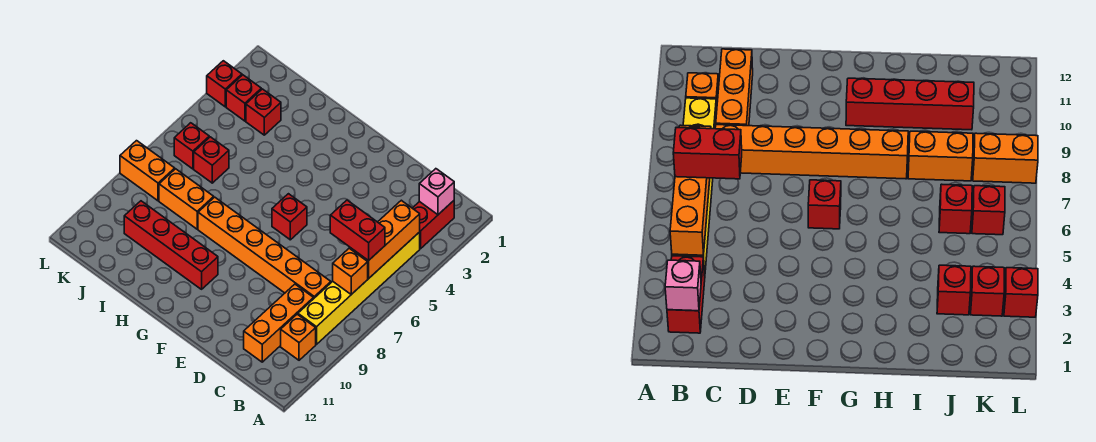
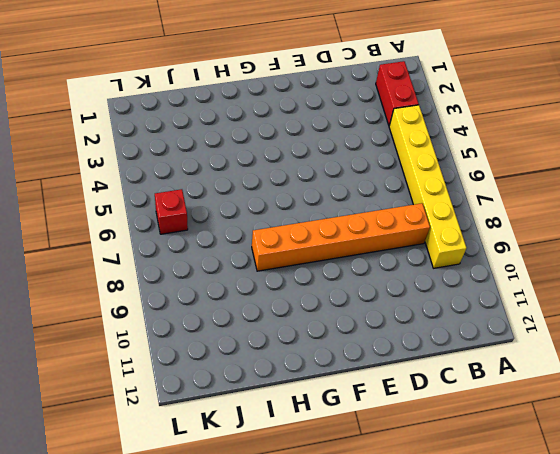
none -> orange 1x1 brick [281,314,316,360]
none -> orange 1x3 brick [244,284,314,362]
none -> red 1x1 brick [272,194,307,240]

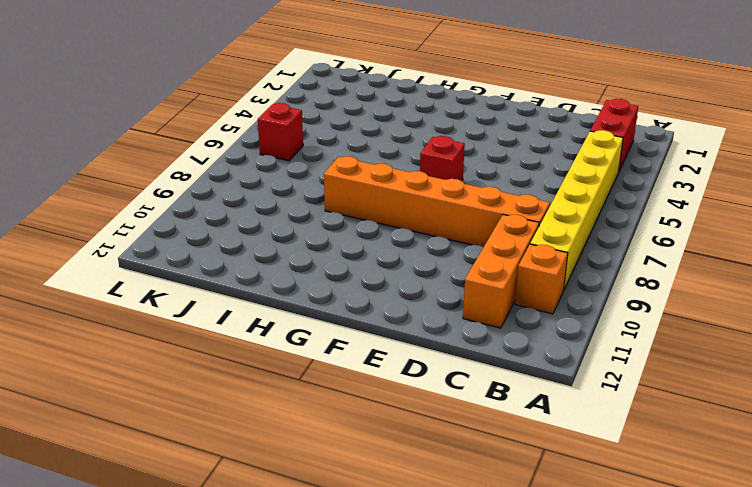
none -> red 1x4 brick [124,201,218,289]
none -> orange 1x2 brick [159,169,214,229]
none -> red 1x1 brick [246,89,281,135]

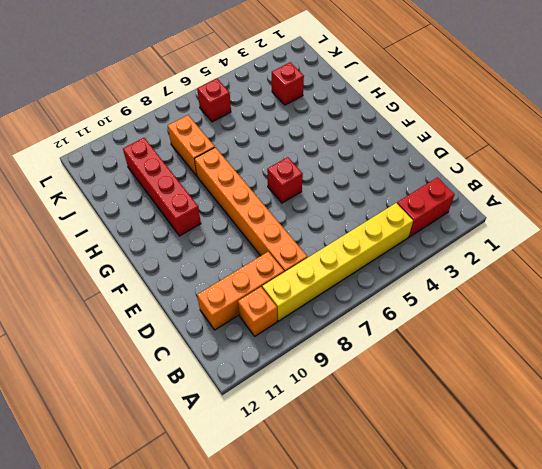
none -> red 1x1 brick [194,137,229,183]
none -> red 1x1 brick [226,75,261,121]
none -> orange 1x2 brick [120,141,175,201]

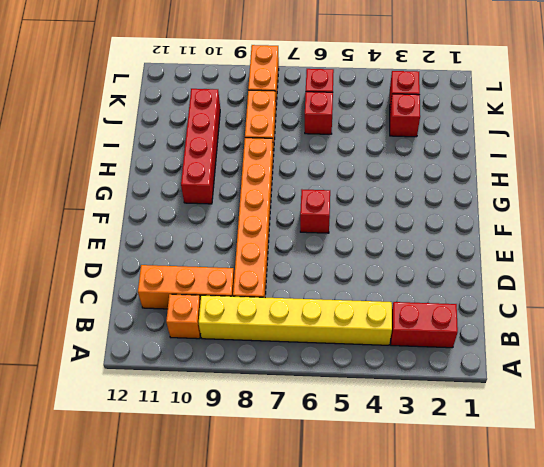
none -> red 1x1 brick [207,61,242,107]
none -> pink 1x1 brick [419,169,454,215]
none -> orange 1x3 brick [350,200,420,279]

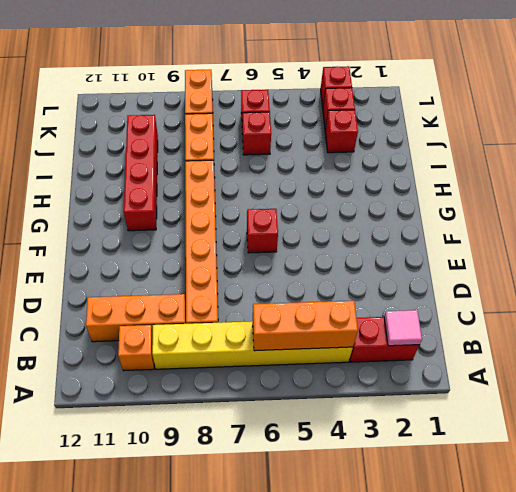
pink 1x1 tile [384,310,422,346] -> pink 1x1 brick [419,169,454,215]
none -> orange 1x1 brick [333,248,368,294]
none -> red 1x2 brick [330,200,385,261]

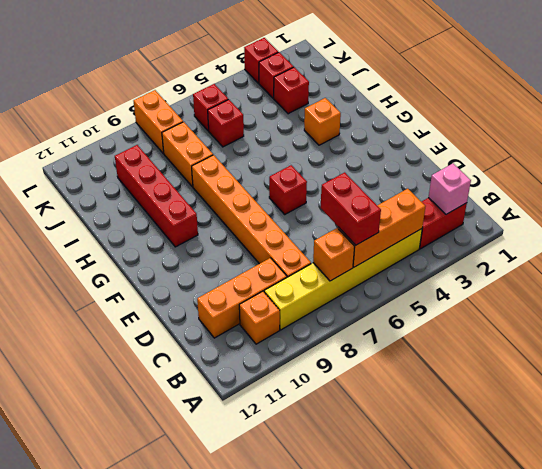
orange 1x1 brick [304,98,341,145] -> none

